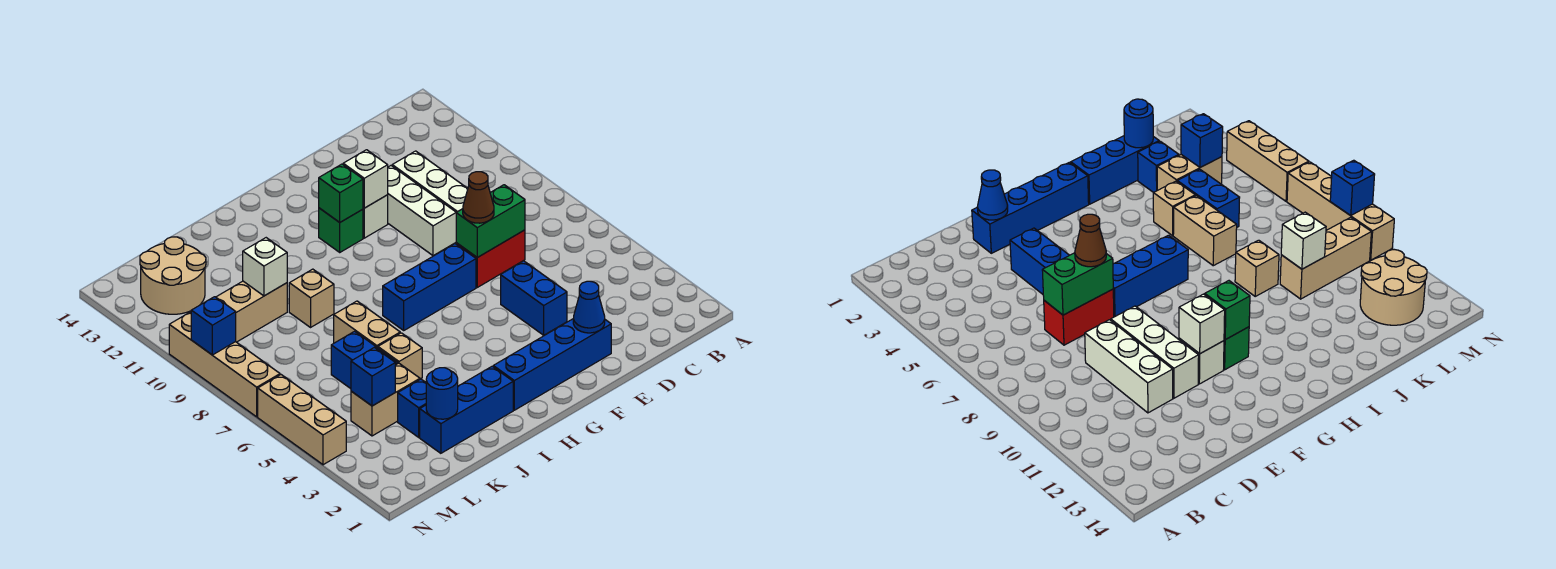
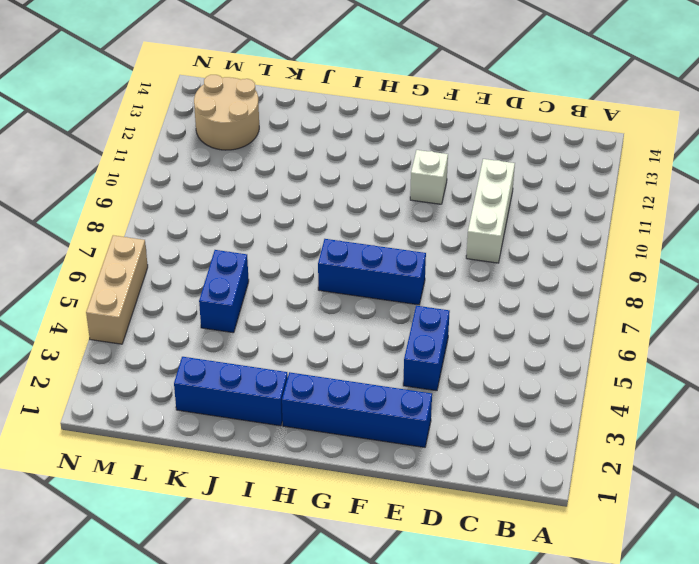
none -> red 1x2 brick [456,230,525,287]
none -> white 1x3 brick [388,166,456,256]
none -> green 1x1 brick [319,208,363,252]

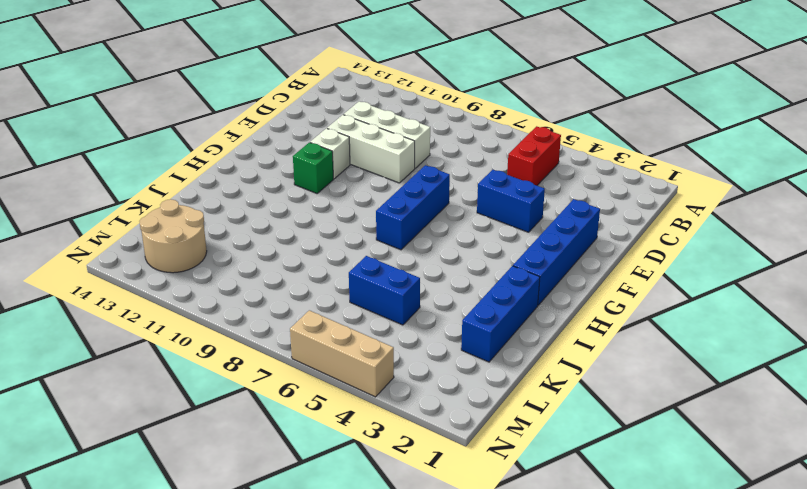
red 1x2 brick [507,126,561,185] -> red 1x2 brick moved to [456,230,525,287]
none -> tan 1x1 brick [378,333,422,379]
none -> tan 1x2 brick [334,301,400,348]
none -> tan 1x1 brick [289,269,334,327]

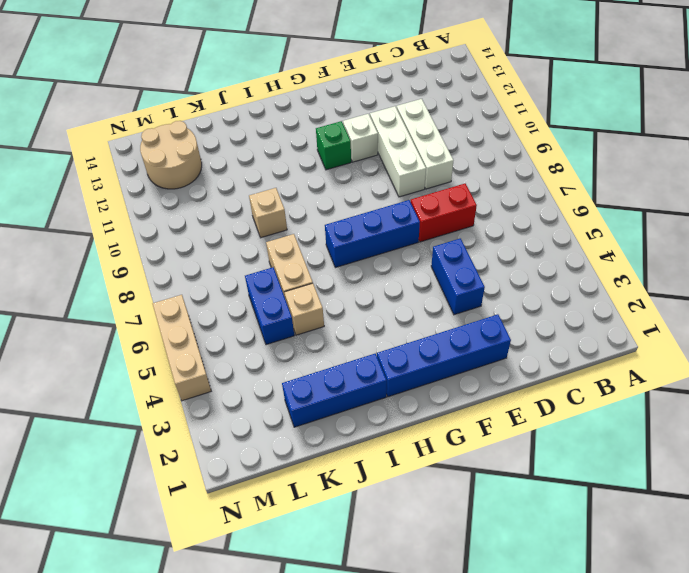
none -> blue 1x1 brick [398,379,426,437]
none -> tan 1x2 brick [351,363,420,436]
none -> tan 1x3 brick [216,281,287,342]

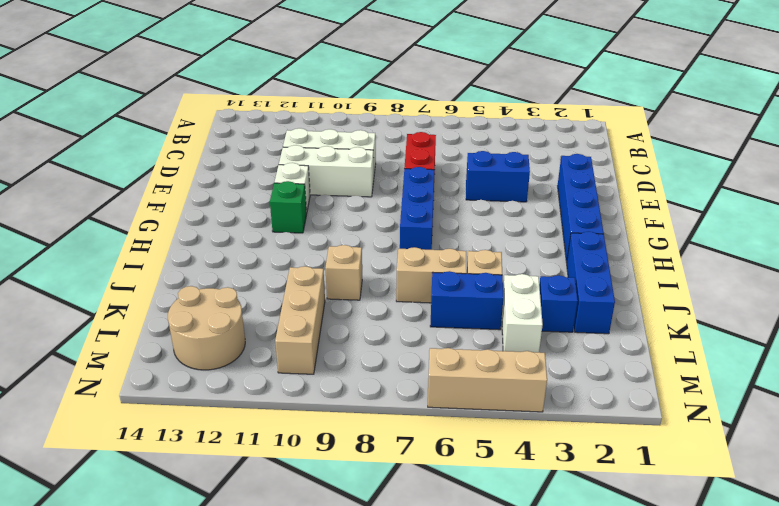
white 1x2 brick [502,274,543,352] -> tan 1x2 brick [351,363,420,436]
none -> tan 1x4 brick [169,312,280,417]
none -> green 1x2 brick [456,185,525,257]
none -> blue 1x1 cone [573,281,605,333]

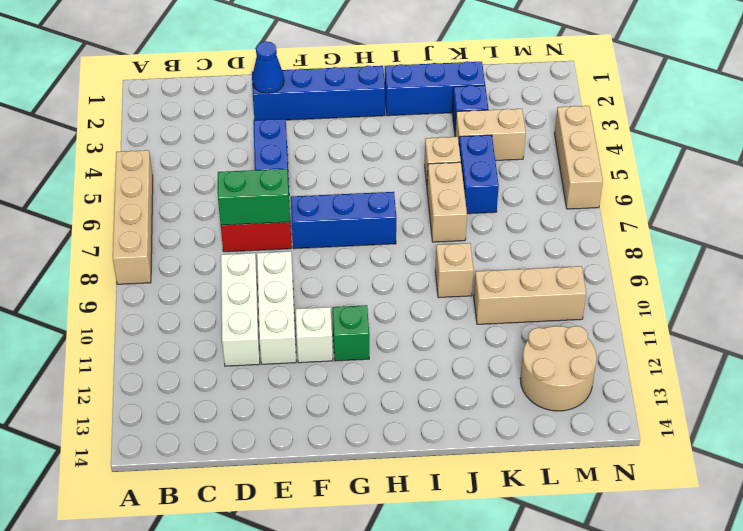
tan 1x4 brick [113,150,153,284] -> tan 1x4 brick moved to [169,312,280,417]
none -> white 1x1 brick [343,150,388,208]
none -> green 1x1 brick [319,164,363,222]
none -> blue 1x1 round brick [426,368,458,419]

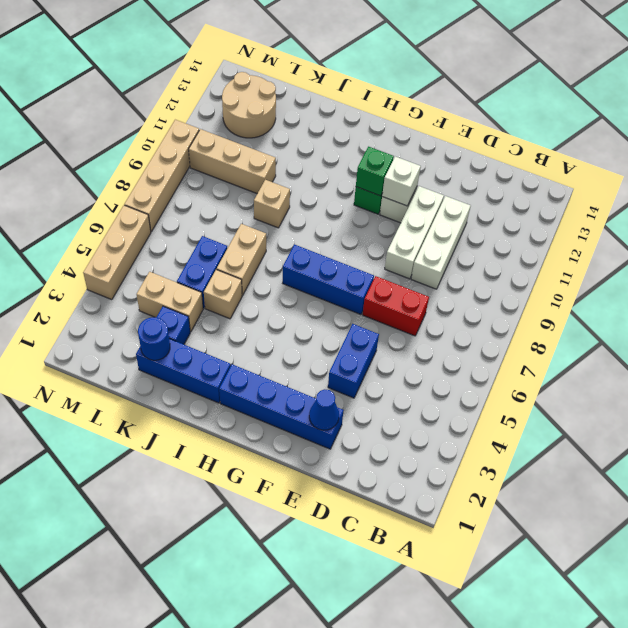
none -> green 1x2 brick [456,185,525,257]
none -> white 1x1 brick [243,238,287,296]
none -> blue 1x1 brick [351,347,395,406]

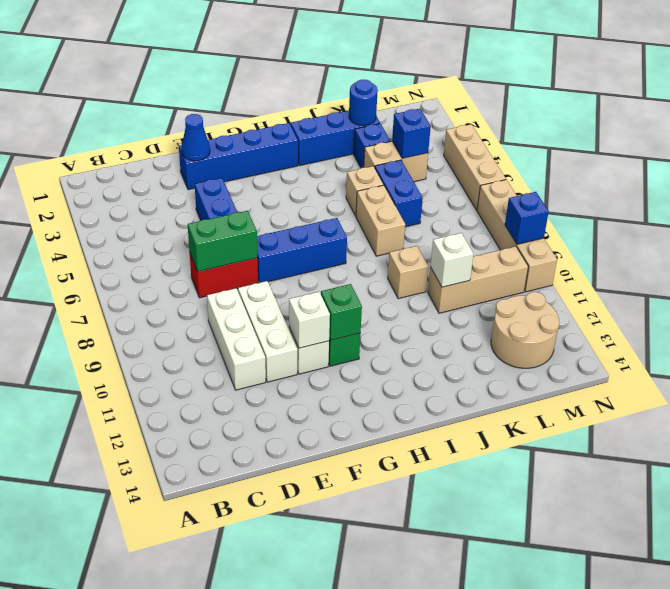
none -> brown 1x1 cone [463,172,494,223]

